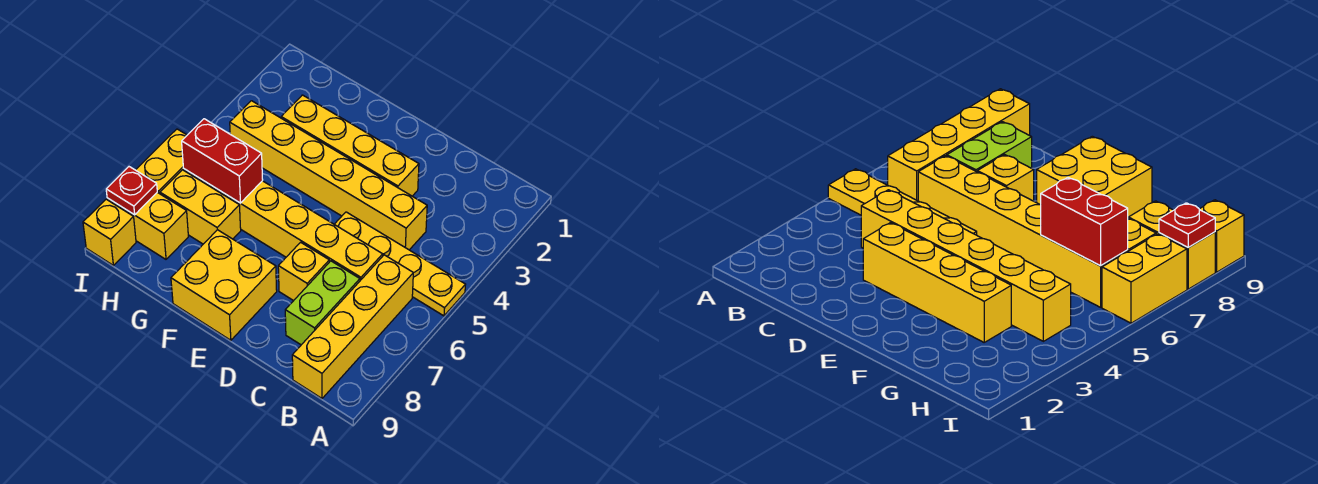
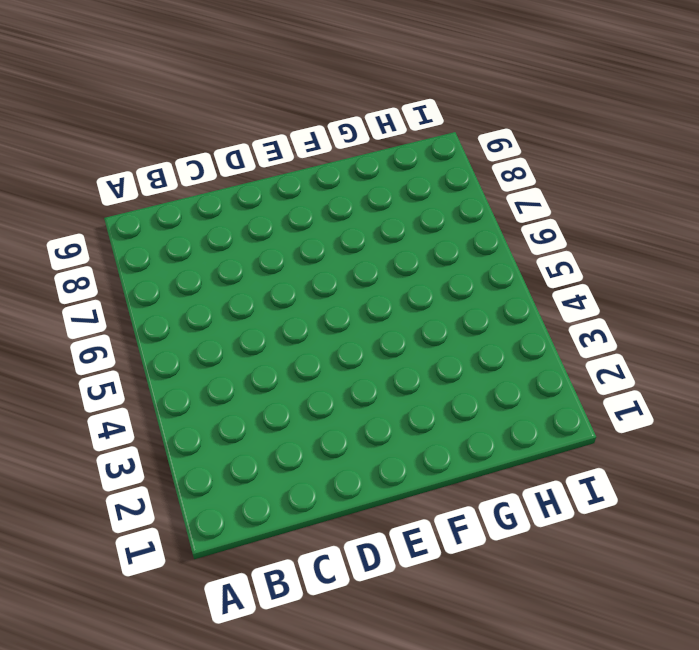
none -> yellow 1x4 plate [334,212,466,316]
none -> yellow 1x4 brick [292,255,413,398]
none -> yellow 1x6 brick [230,101,427,250]

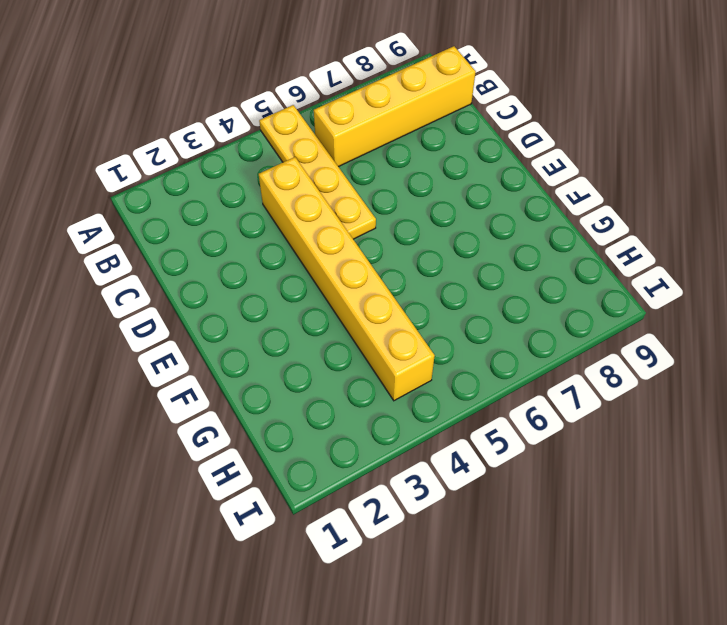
none -> yellow 1x6 brick [184,169,383,280]
none -> lime 1x2 brick [285,261,360,345]
none -> yellow 1x4 brick [281,95,419,196]

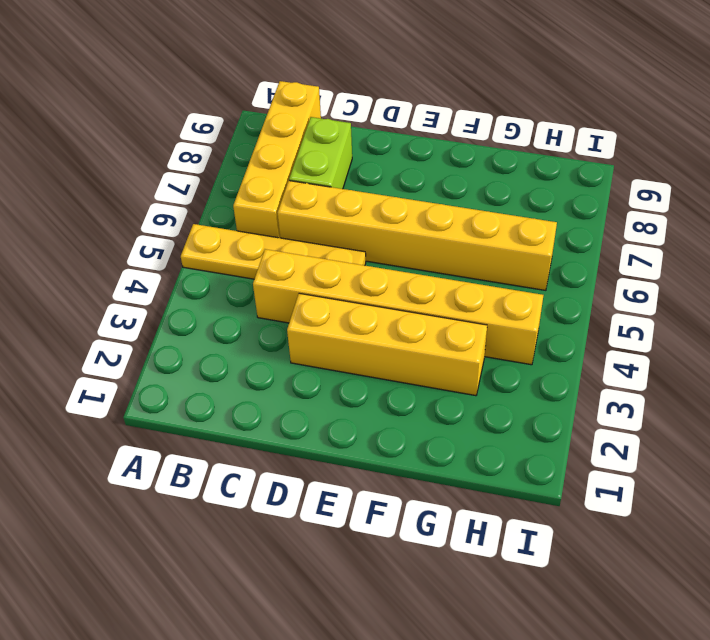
none -> yellow 1x1 brick [278,242,329,301]
none -> yellow 2x2 brick [171,230,277,340]
none -> yellow 1x2 brick [160,170,241,244]

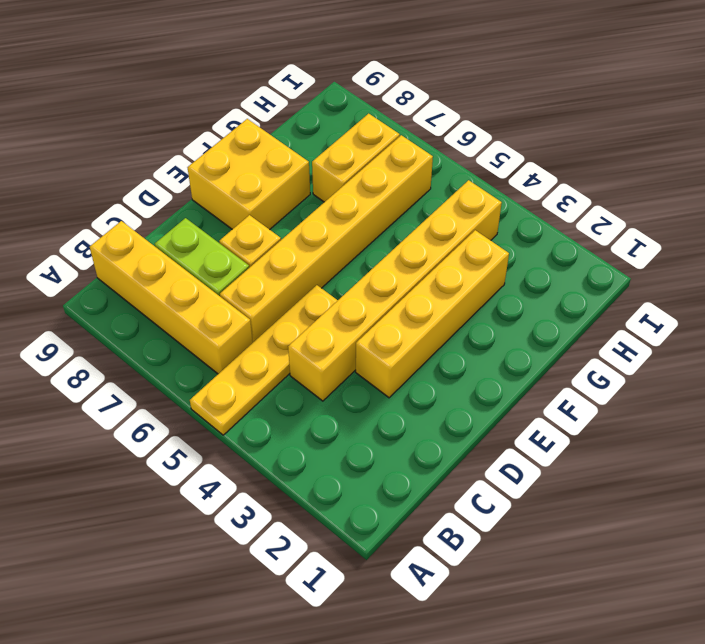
none -> yellow 1x2 brick [107,192,188,259]
none -> yellow 1x2 brick [136,129,187,194]
none -> yellow 1x1 brick [83,199,136,265]

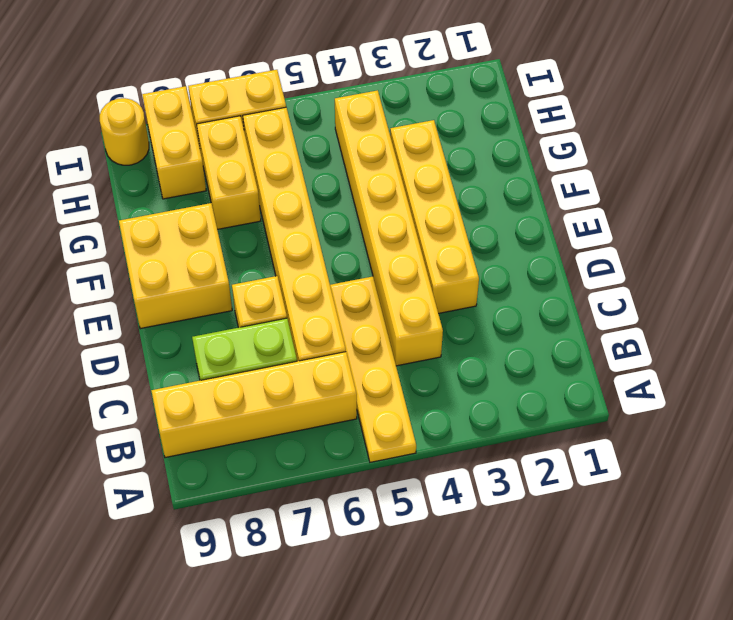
yellow 1x1 round brick [100,98,149,165] -> yellow 1x1 brick [83,199,136,265]
none -> red 1x2 brick [182,119,263,203]
none -> red 1x1 plate [106,167,157,215]

